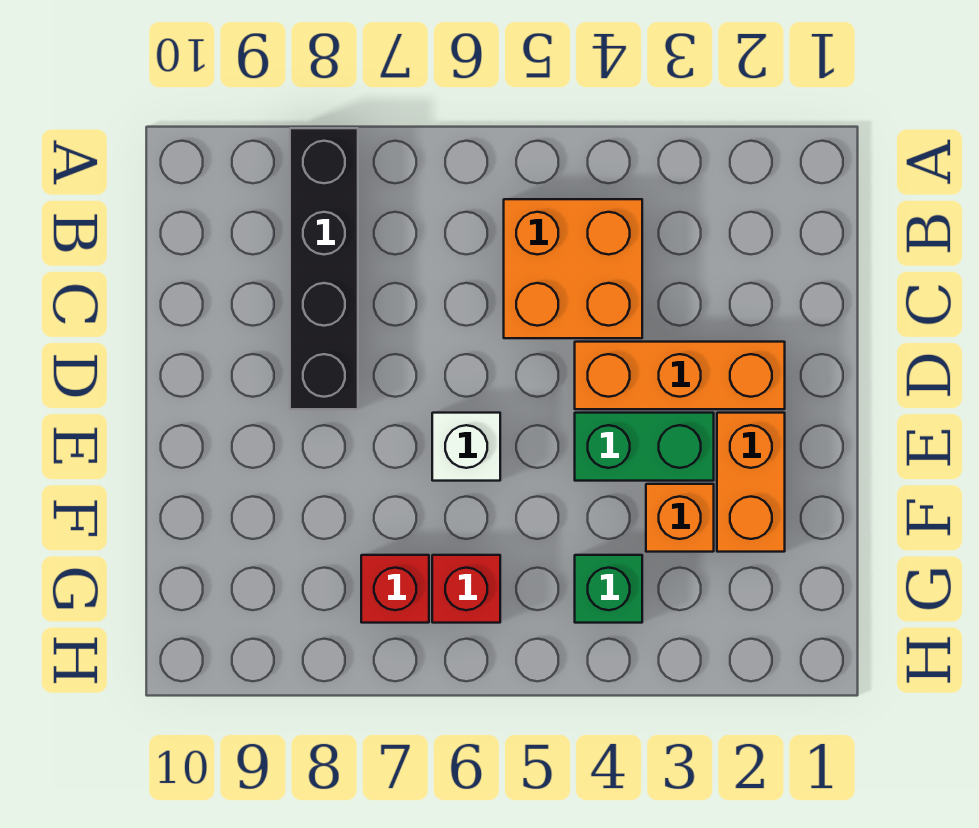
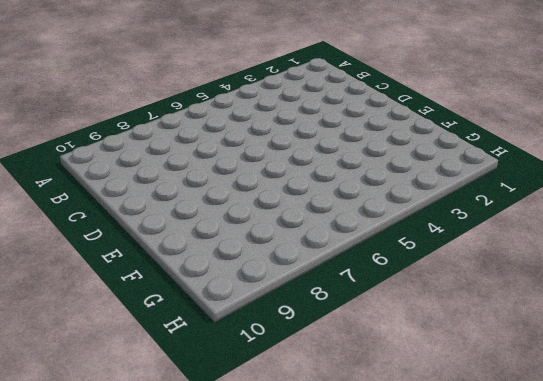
none -> black 1x4 brick [290,128,358,409]
none -> orange 2x2 brick [504,199,642,338]

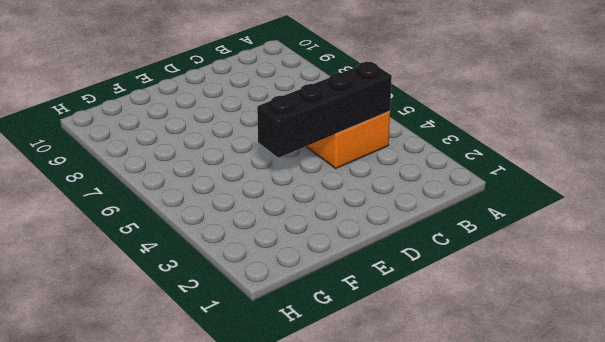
black 1x4 brick [257,62,392,158] -> black 1x4 brick moved to [290,128,358,409]
none -> orange 1x3 brick [575,342,785,409]
none -> orange 1x2 brick [717,413,785,552]

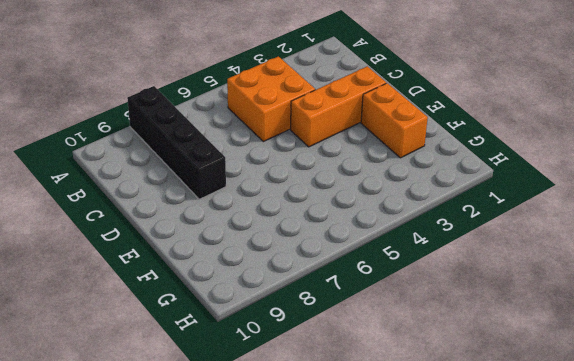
none -> green 1x2 brick [575,413,714,481]
none -> white 1x1 brick [432,413,500,481]

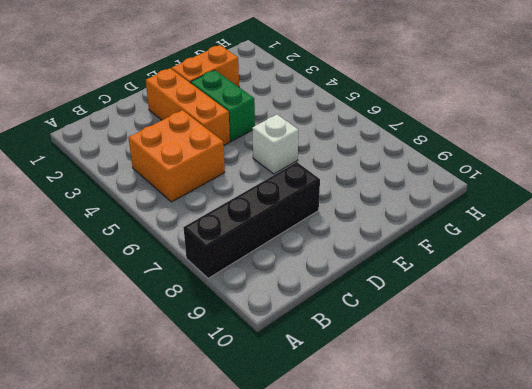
none -> orange 1x1 brick [646,484,714,552]
none -> green 1x1 brick [575,555,642,623]

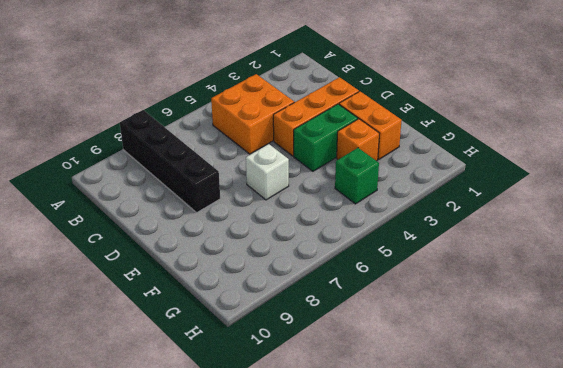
none -> red 1x1 brick [432,555,500,623]
none -> red 1x1 brick [361,555,429,623]

